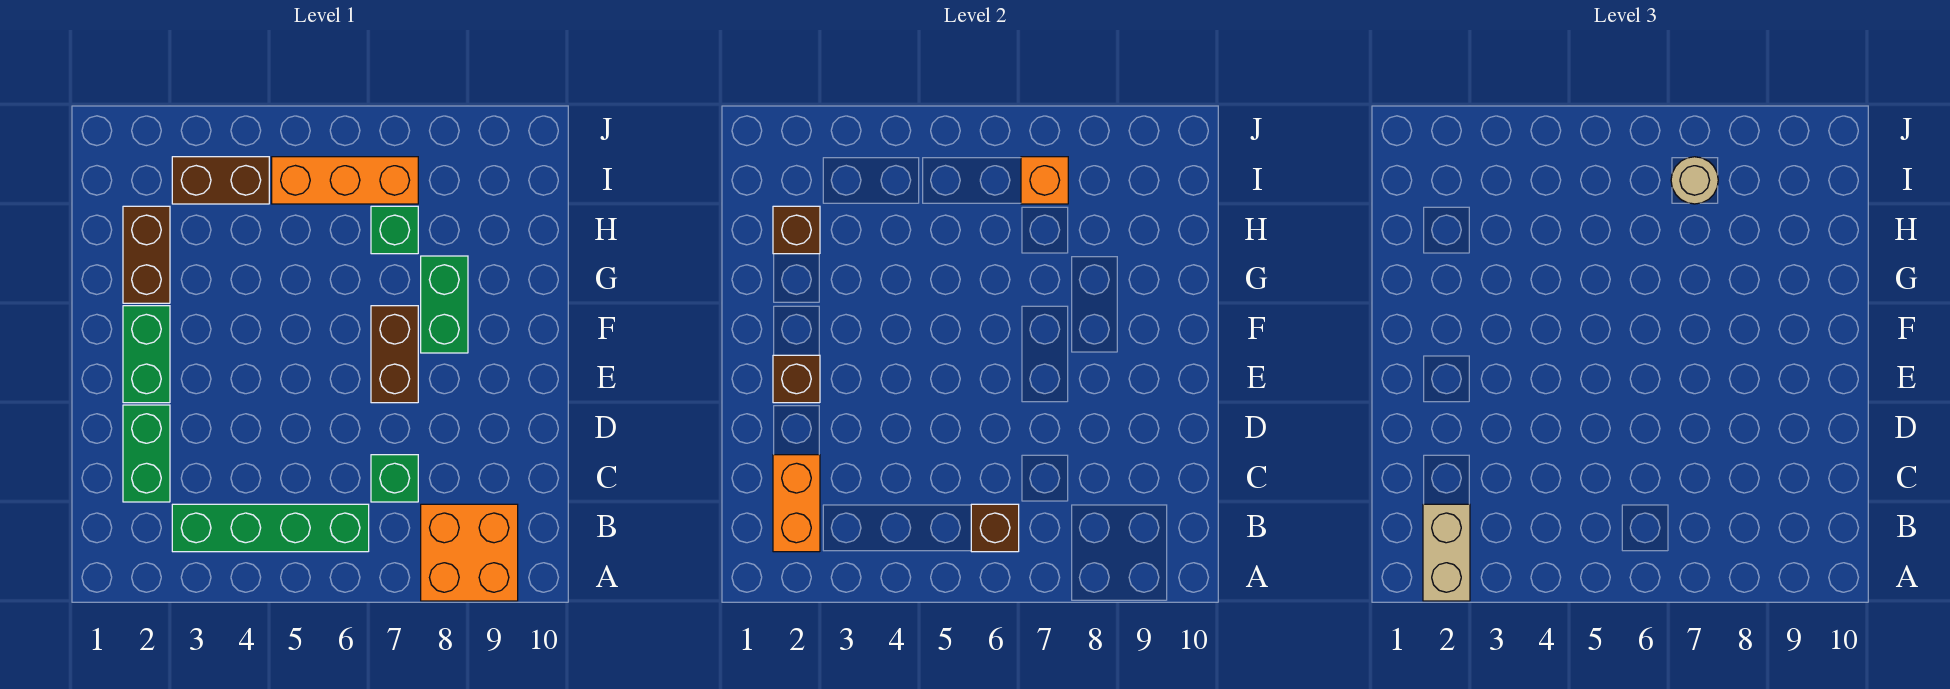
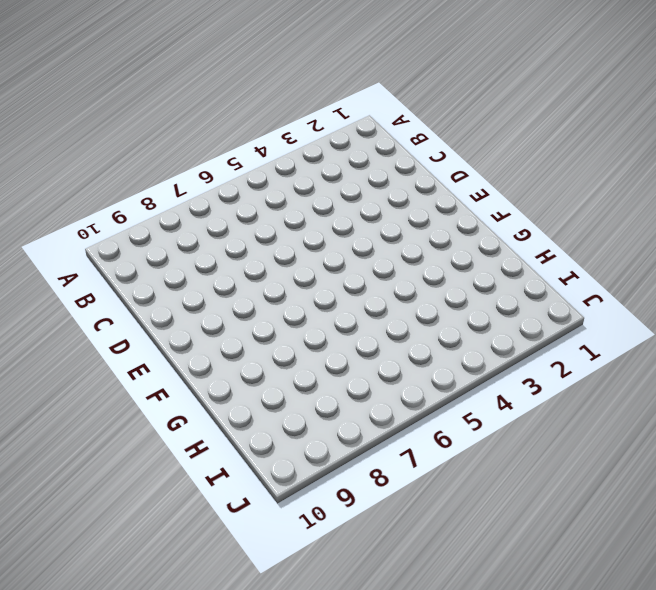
none -> orange 2x2 brick [421,504,518,601]
none -> green 1x4 brick [172,504,369,552]
none -> green 1x2 brick [123,405,170,502]

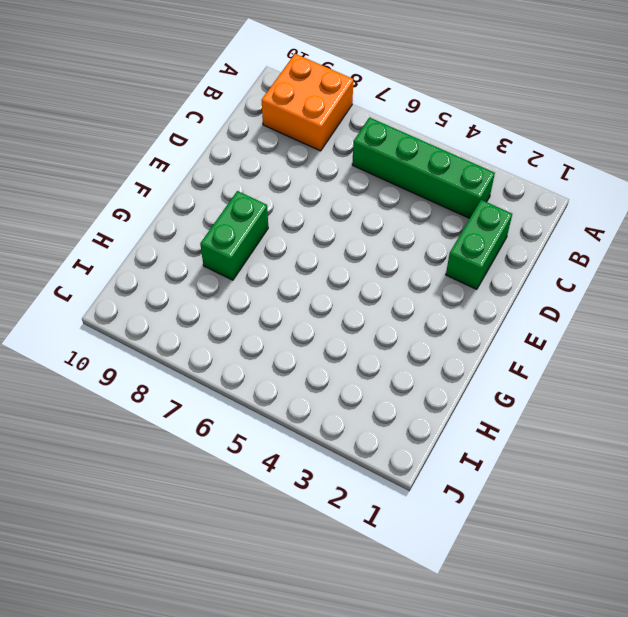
none -> green 1x1 brick [371,455,418,502]
none -> green 1x2 brick [123,306,170,403]
none -> brown 1x2 brick [371,306,418,403]

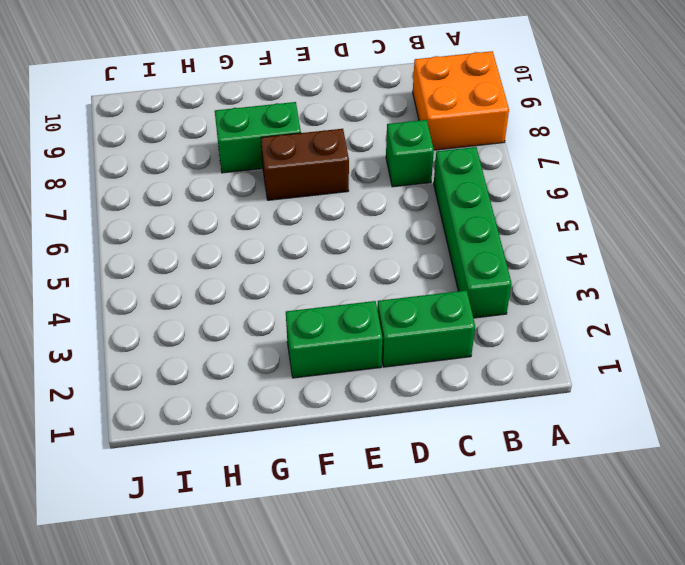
none -> brown 1x2 brick [123,206,170,303]
none -> green 1x1 brick [371,206,418,254]
none -> brown 1x2 brick [172,157,269,204]

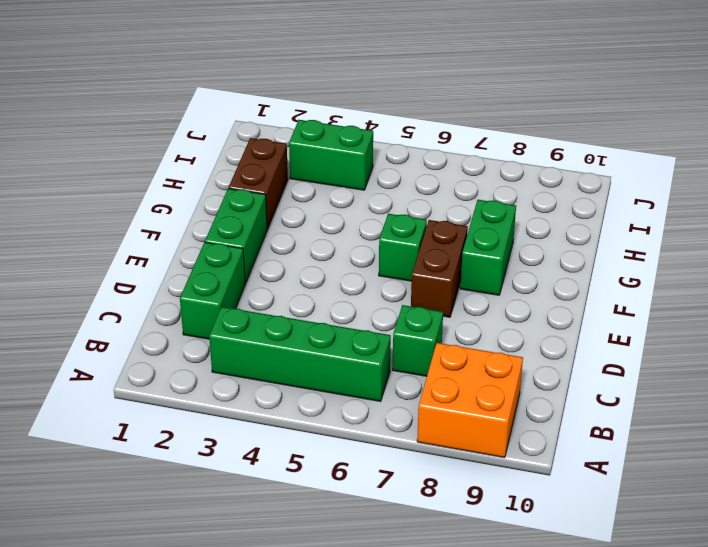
green 1x1 brick [379,214,427,281] -> green 1x1 brick moved to [371,206,418,254]
green 1x2 brick [289,120,373,190] -> brown 1x2 brick [172,157,269,204]
none -> orange 1x3 brick [272,157,418,204]
none -> orange 1x2 brick [773,455,820,552]
none -> brown 1x1 brick [971,504,1019,552]

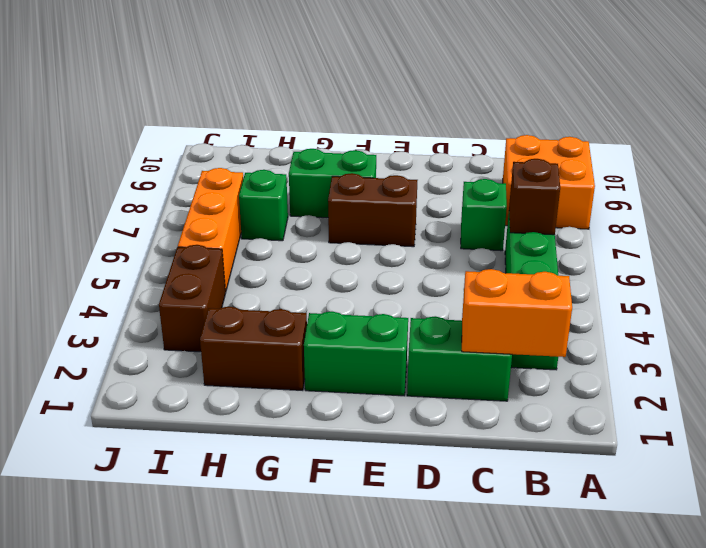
none -> brown 1x1 brick [773,355,820,403]
none -> brown 1x1 brick [773,206,820,254]
none -> orange 1x1 brick [1021,157,1068,204]

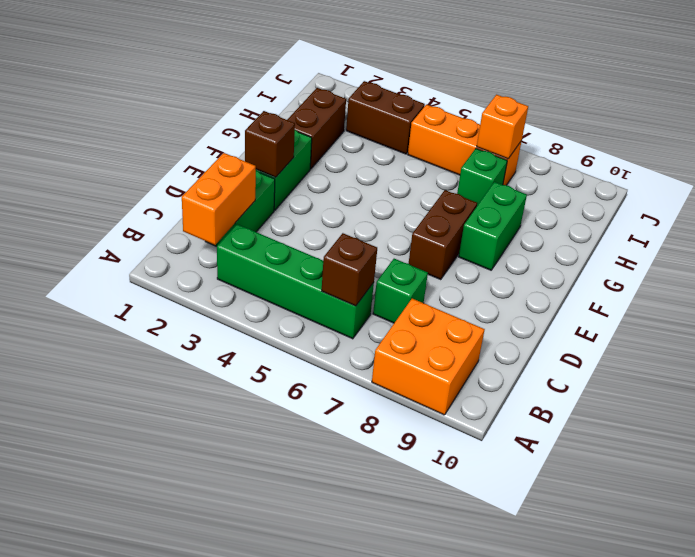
none -> brown 1x1 brick [773,206,820,254]
none -> tan 1x2 brick [1423,504,1470,601]
none -> tan 1x1 round brick [1671,157,1718,204]

